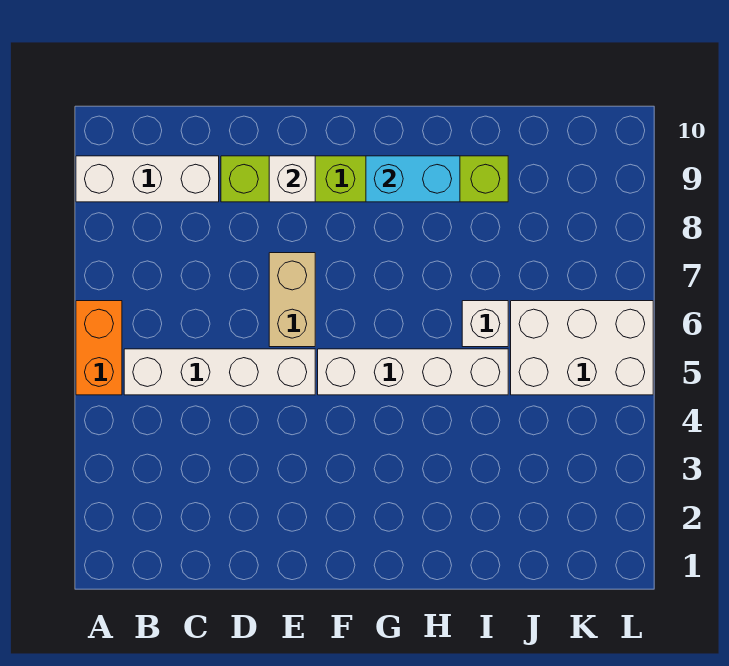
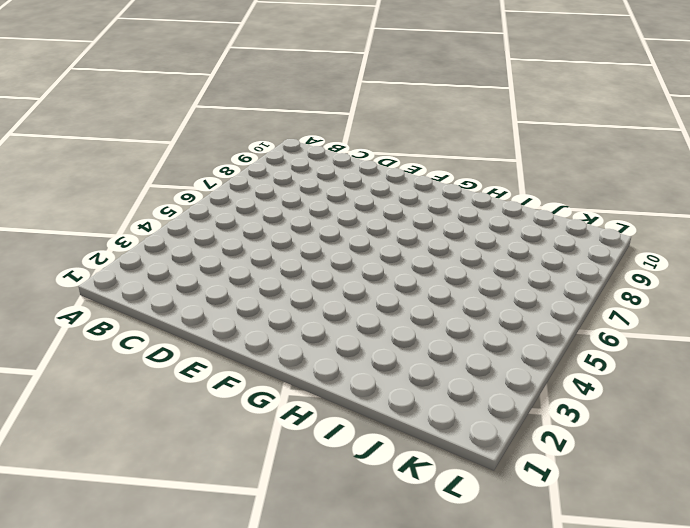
none -> orange 1x2 brick [76,301,122,395]
none -> white 1x3 brick [76,156,219,202]

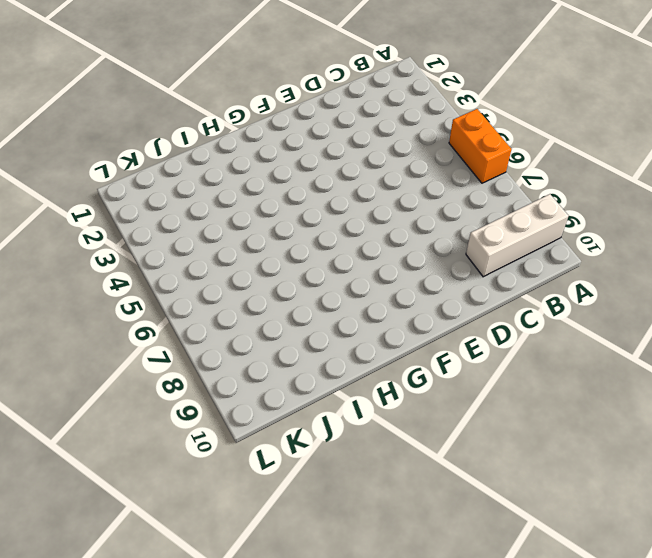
none -> white 1x4 brick [124,349,315,395]
none -> lime 1x6 brick [221,156,508,202]

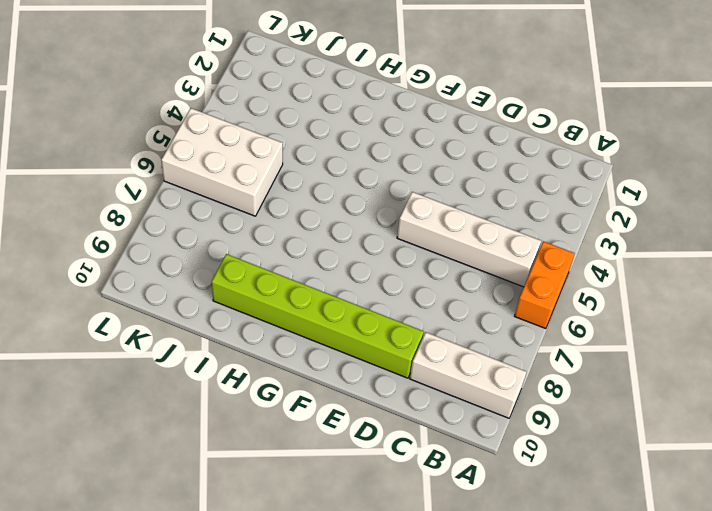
none -> tan 1x2 brick [269,253,315,347]
none -> white 1x4 brick [318,349,508,395]

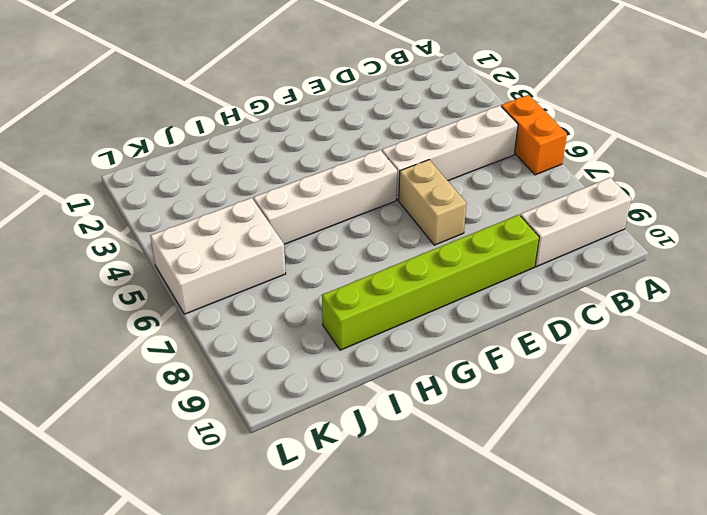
none -> white 1x1 brick [462,301,508,347]
none -> white 1x1 brick [269,156,315,202]

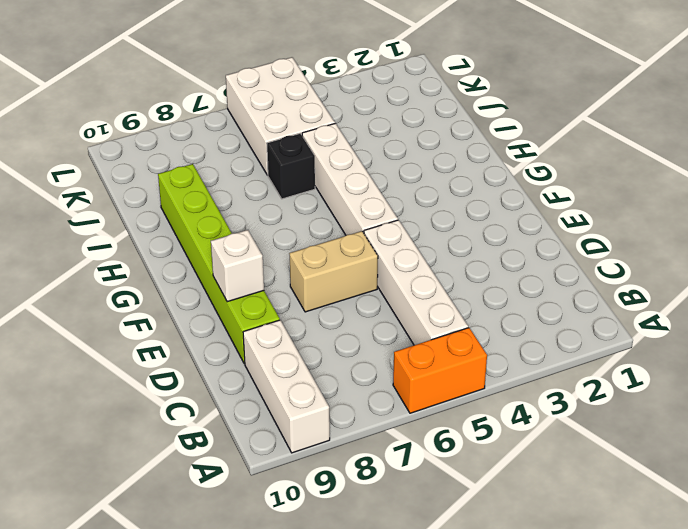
black 1x1 brick [267,133,315,199] -> white 1x1 brick [462,301,508,347]
none -> cyan 1x2 brick [366,156,460,202]

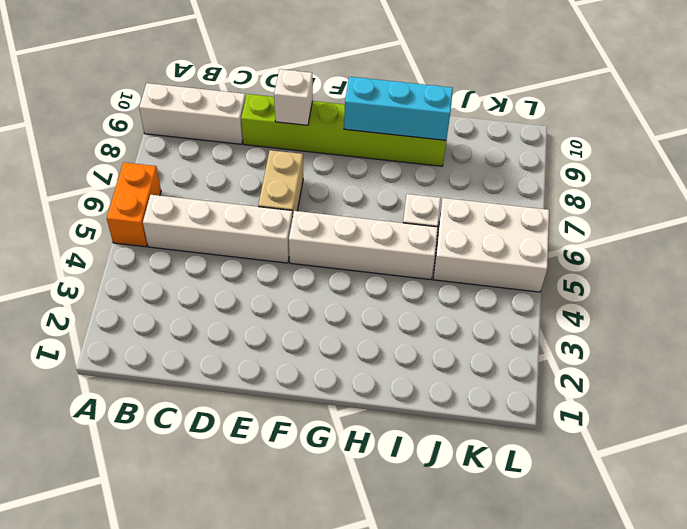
cyan 1x3 brick [344,77,453,140] -> cyan 1x2 brick [366,156,460,202]

